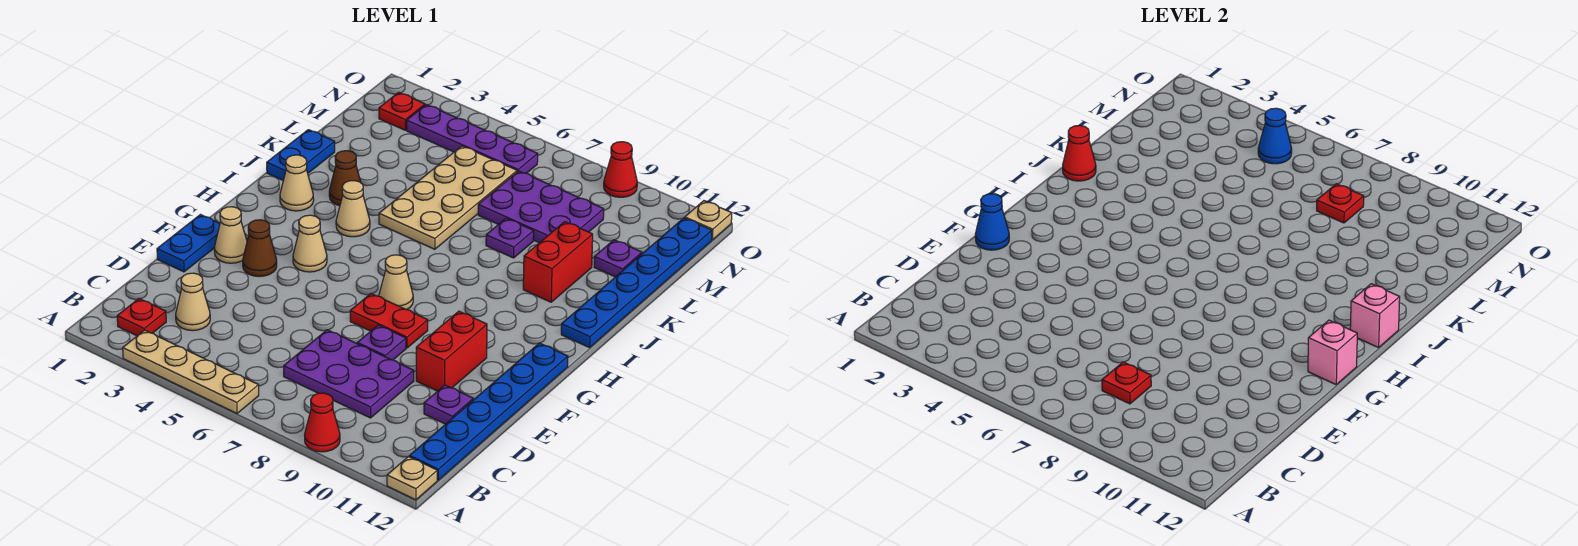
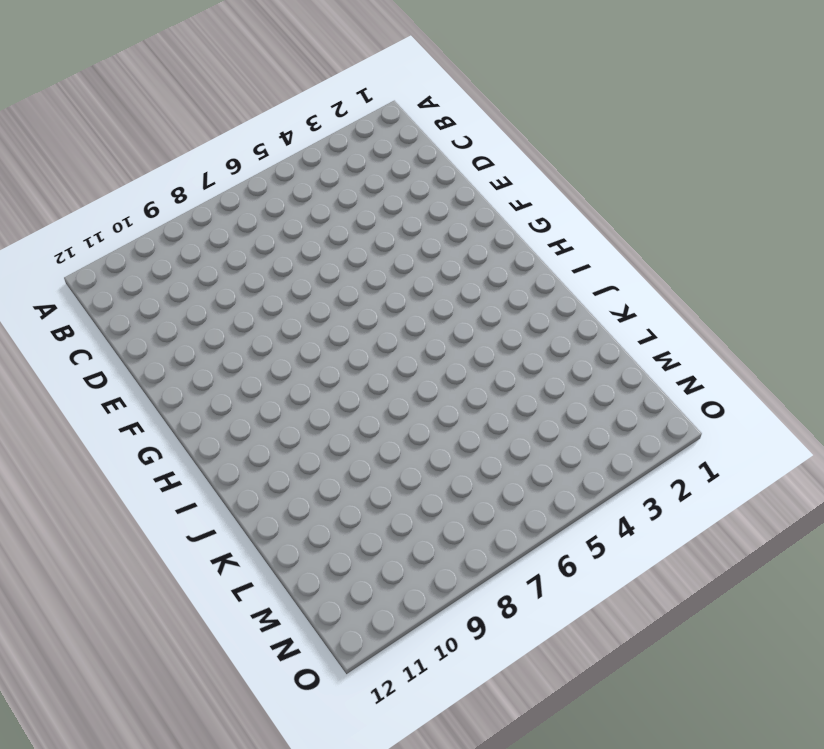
none -> tan 1x4 plate [123,330,259,413]
none -> red 1x1 cone [305,393,340,452]
none -> tan 1x1 plate [387,456,437,500]
none -> red 1x1 plate [117,299,166,336]

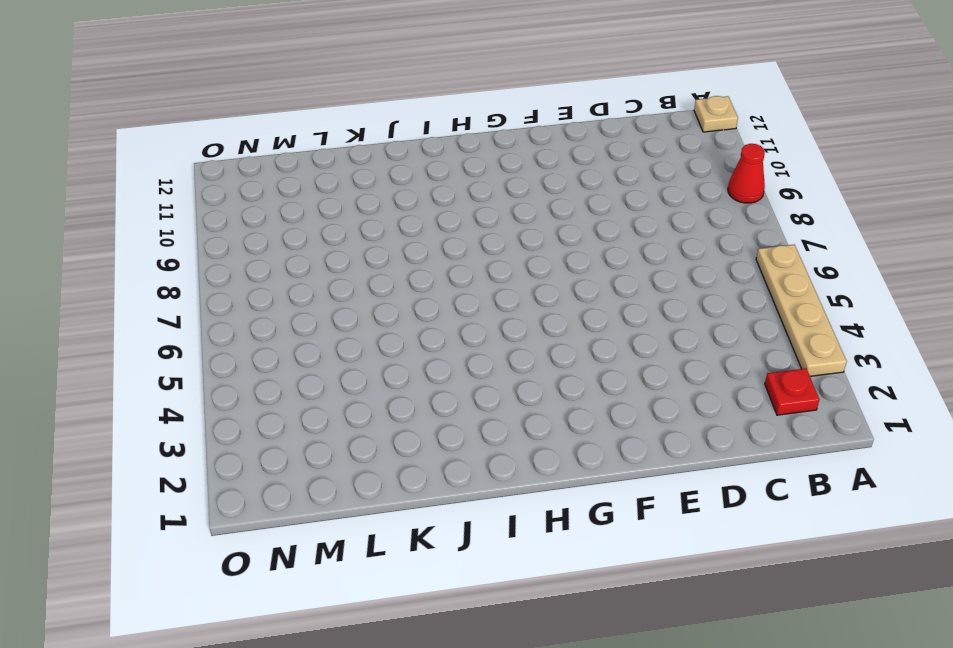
none -> blue 1x6 plate [410,343,568,480]
none -> tan 1x1 cone [176,273,210,331]
none -> purple 2x3 plate [284,330,414,418]
none -> purple 1x1 plate [424,385,473,424]

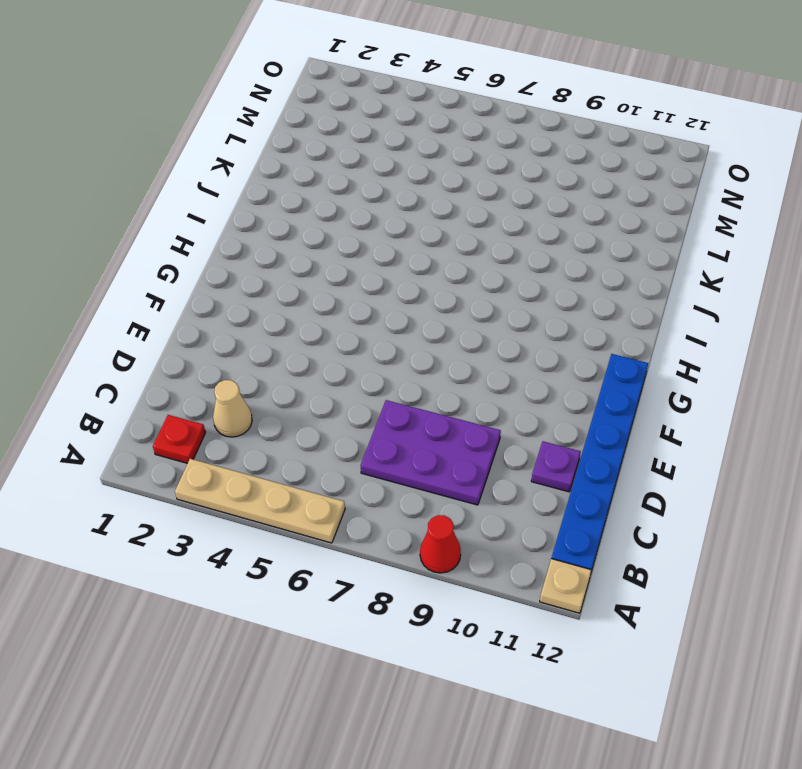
none -> blue 1x2 plate [157,215,220,272]
none -> purple 1x1 plate [357,325,406,360]
none -> red 1x2 brick [416,311,487,391]
none -> tan 1x1 cone [214,207,247,263]

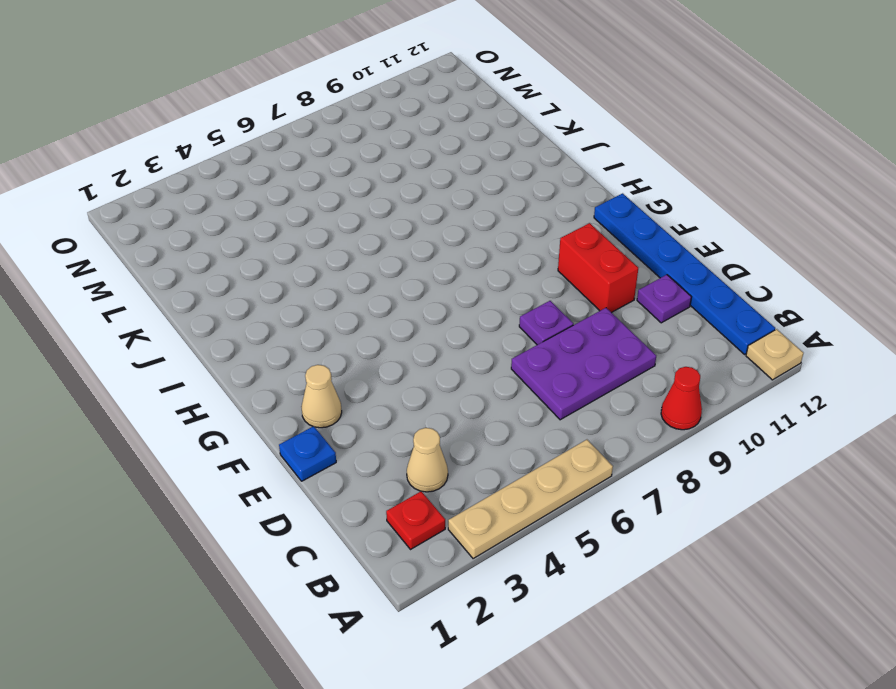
blue 1x1 plate [279,426,336,481] -> blue 1x2 plate [157,215,220,272]
none -> brown 1x1 cone [243,220,277,277]
none -> red 1x2 plate [350,294,428,348]
none -> tan 1x1 cone [293,215,327,272]
none -> tan 1x1 cone [379,255,413,310]

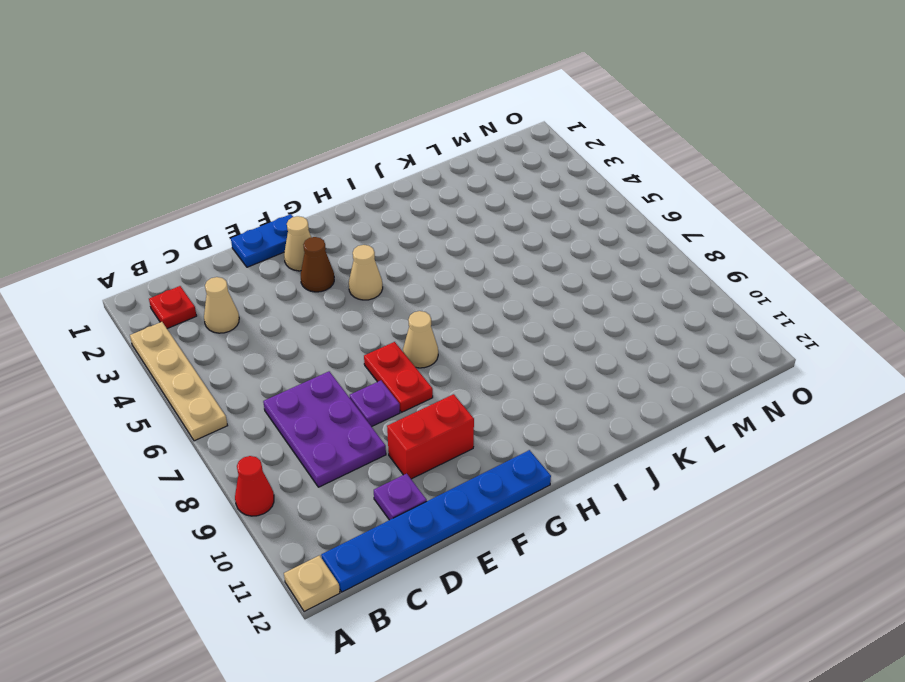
none -> tan 1x1 cone [280,155,314,211]
none -> tan 1x1 cone [336,181,370,237]
none -> blue 1x6 plate [561,218,712,348]
none -> blue 1x2 plate [267,130,335,180]

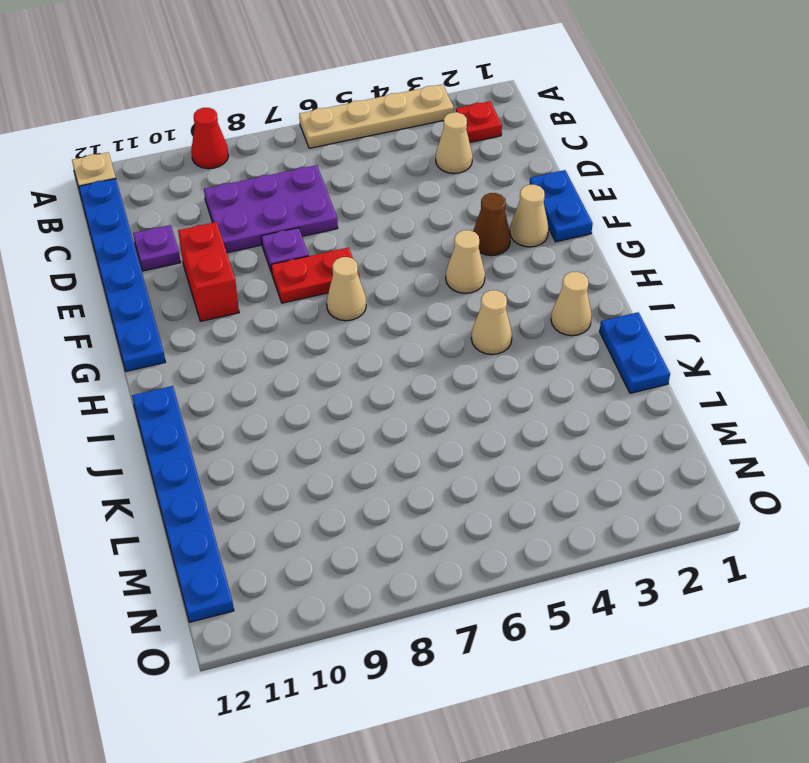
none -> brown 1x1 cone [329,151,361,206]
none -> tan 2x4 plate [379,146,517,249]
none -> red 1x2 brick [523,222,593,302]
none -> purple 1x1 plate [486,218,534,258]

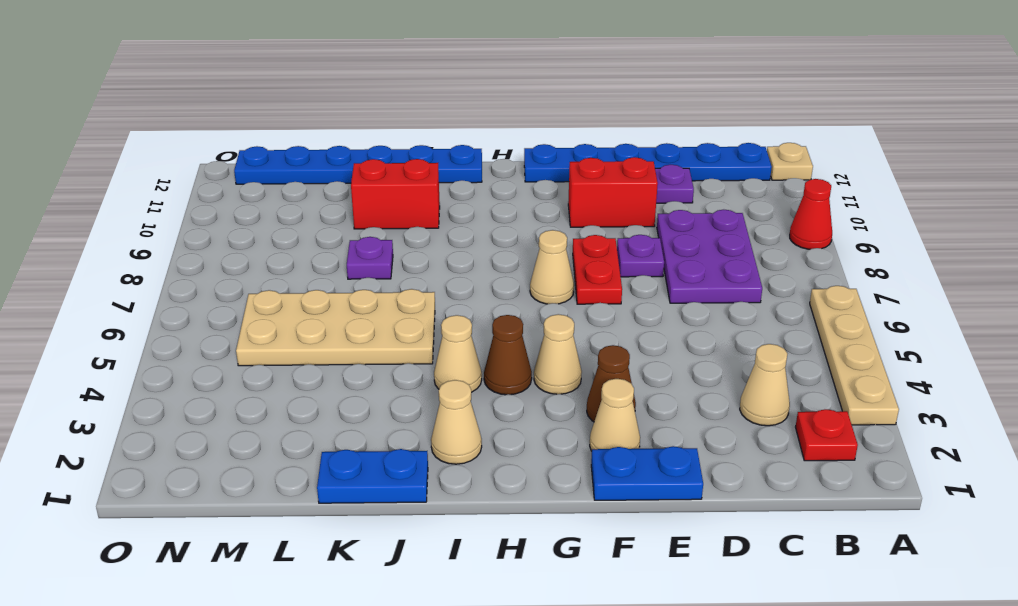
brown 1x1 cone [484,315,532,395] -> brown 1x1 cone moved to [329,151,361,206]
none -> purple 2x3 plate [478,171,604,243]
none -> purple 1x1 plate [594,240,642,277]
none -> red 1x1 plate [379,92,425,130]
none -> purple 1x4 plate [407,105,538,173]

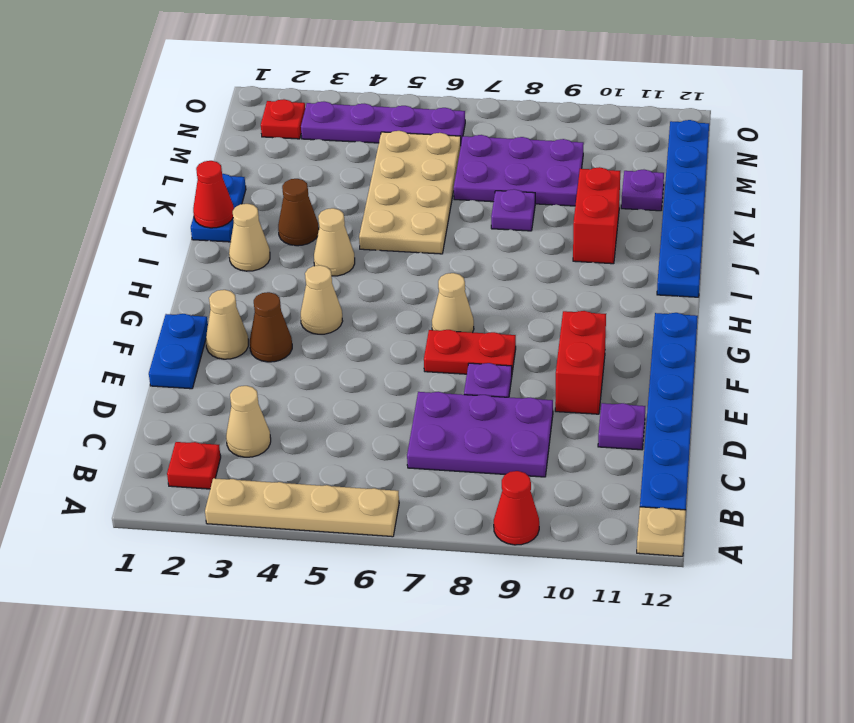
none -> red 1x1 cone [604,142,637,197]
none -> tan 1x1 plate [685,201,732,240]
none -> red 1x1 plate [1102,362,1151,404]
none -> blue 1x1 cone [975,194,1009,250]

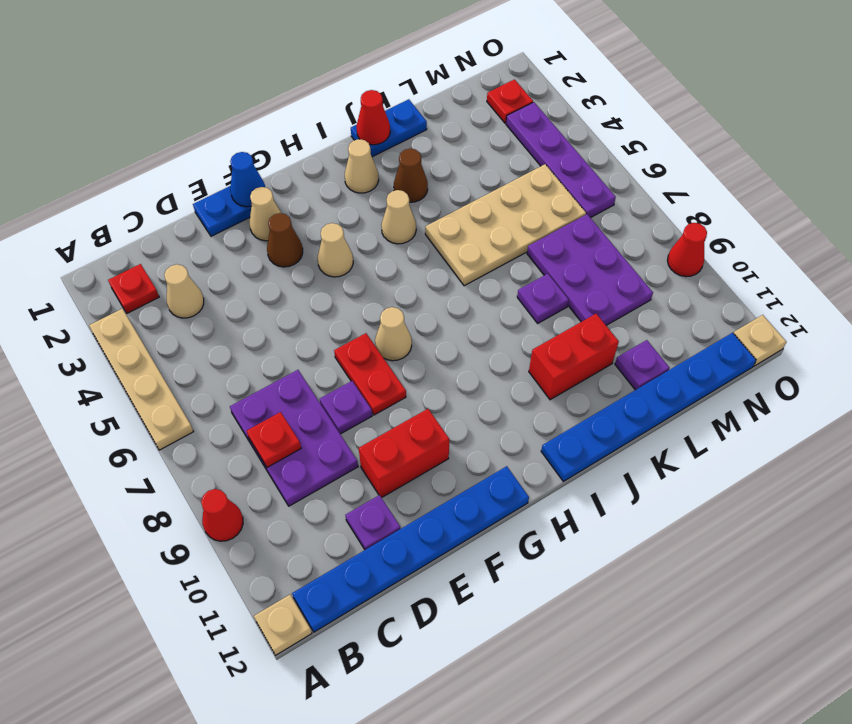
none -> pink 1x1 brick [1308,320,1357,384]
none -> pink 1x1 brick [1350,284,1400,348]
none -> red 1x1 plate [1317,184,1364,223]
none -> blue 1x1 cone [1258,108,1292,164]

